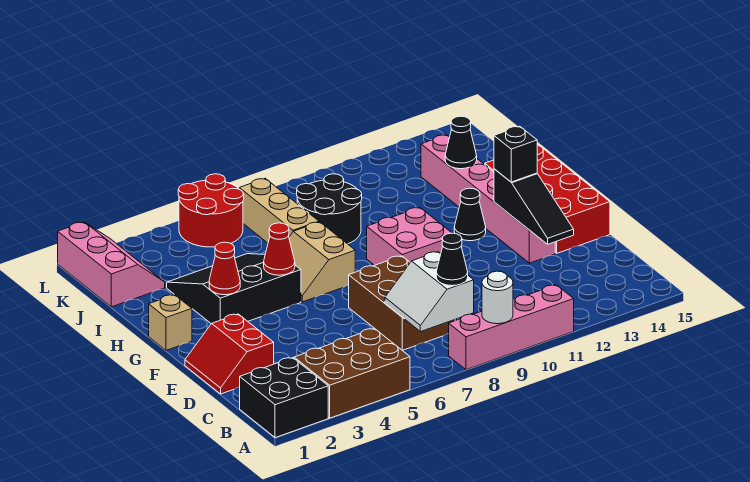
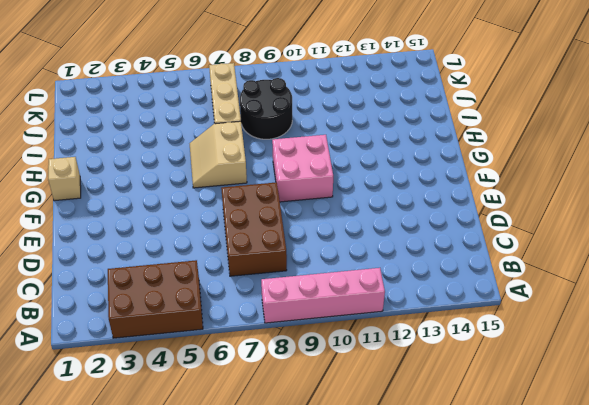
none -> black 2x2 brick [240,358,328,438]
none -> red 2x2 slope [185,314,274,394]
none -> pink 1x6 brick [421,135,555,263]

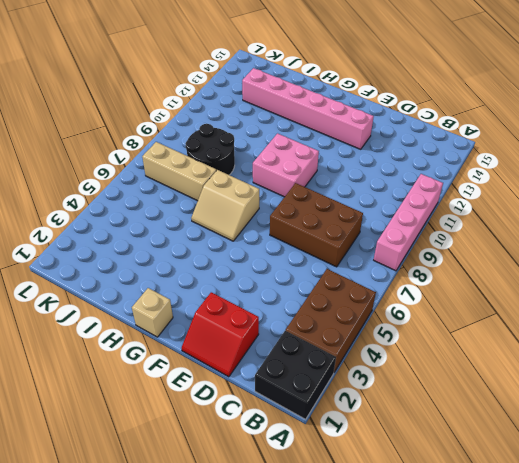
none -> red 2x4 brick [485,144,610,253]
none -> black 3x3 slope [167,254,301,324]
none -> black 1x1 cone [454,188,486,241]

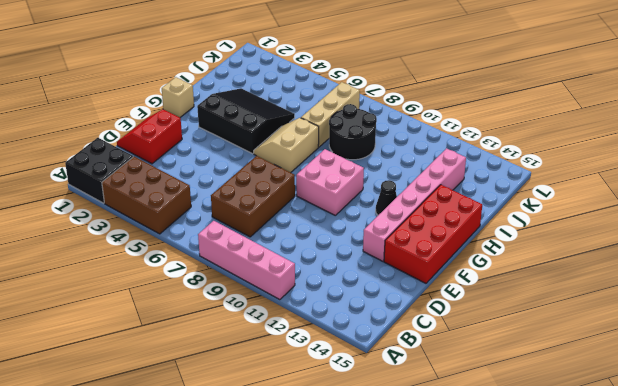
none -> pink 2x3 slope [58,222,165,307]
none -> red 2x2 round brick [178,174,244,247]
none -> white 1x1 round brick [482,271,513,324]

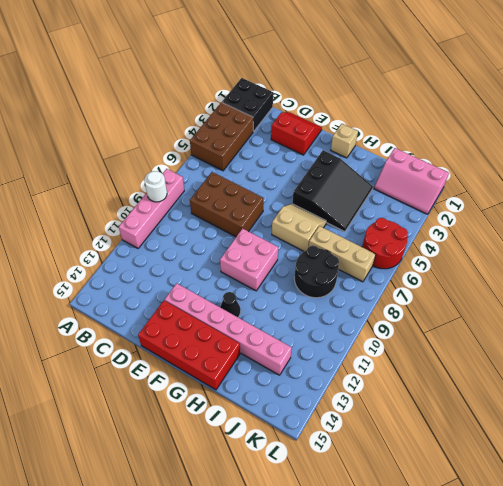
none -> white 2x2 slope [385,252,474,332]
none -> black 1x3 slope [494,169,574,244]
none -> red 1x1 cone [209,242,240,295]

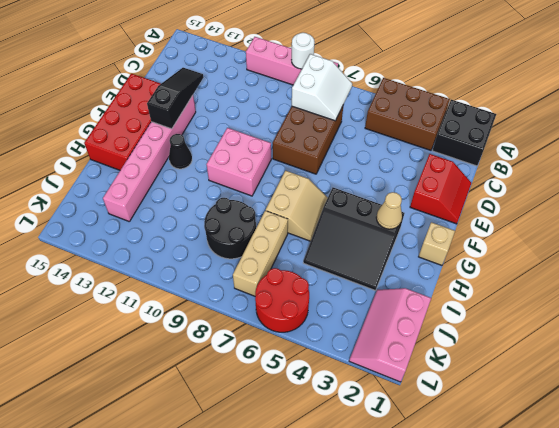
tan 1x1 cone [376,192,402,229] -> red 1x1 cone [209,242,240,295]
none -> red 1x1 cone [264,223,295,275]
none -> black 1x1 cone [445,116,477,169]
none -> black 1x1 cone [436,233,468,286]

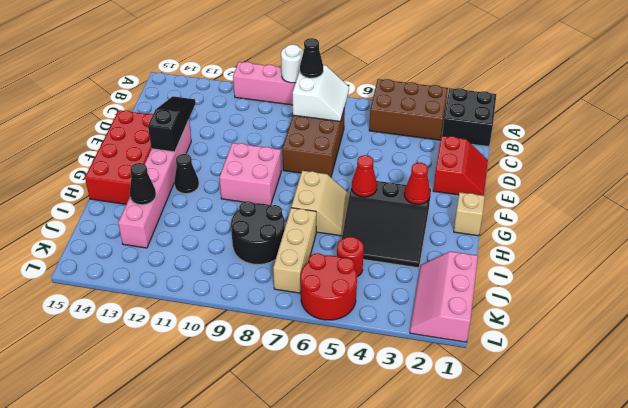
red 1x1 round brick [337,237,364,277] -> none
none -> black 1x1 brick [494,126,537,182]

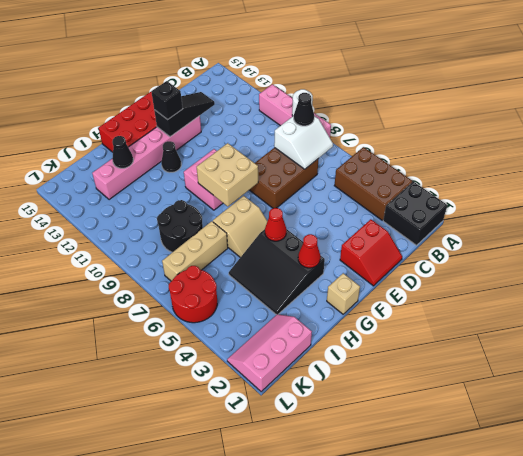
tan 2x2 brick [197,143,258,206] -> none

